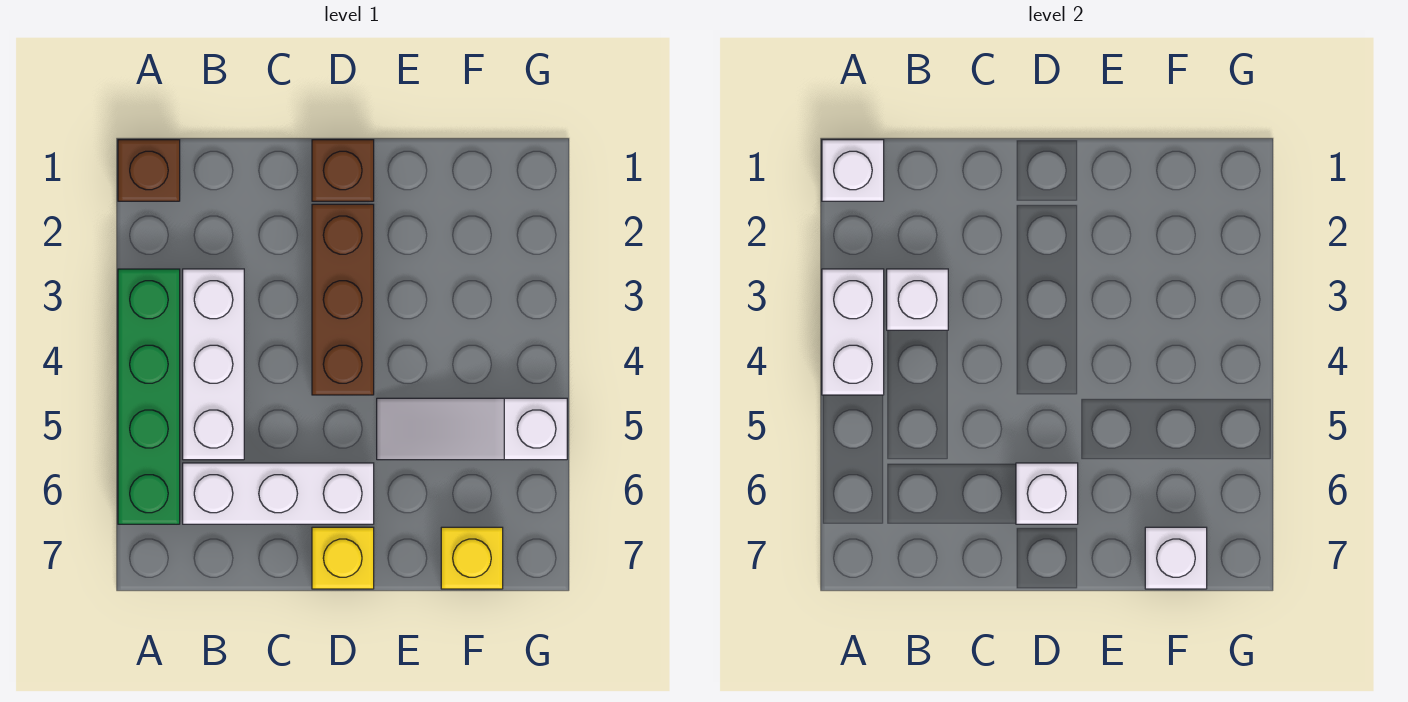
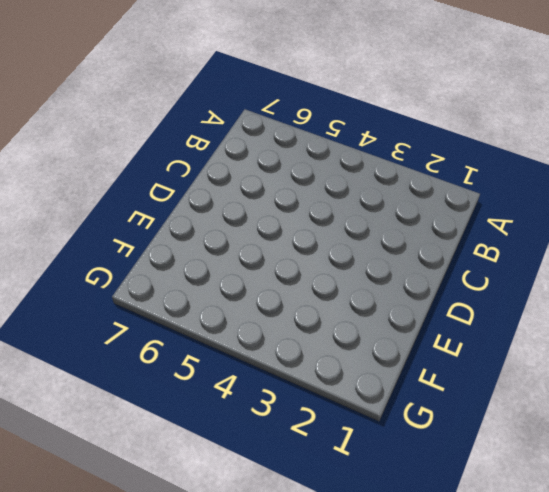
none -> brown 1x1 brick [118,140,180,201]
none -> green 1x4 brick [118,269,180,524]
none -> white 1x3 brick [183,269,244,460]

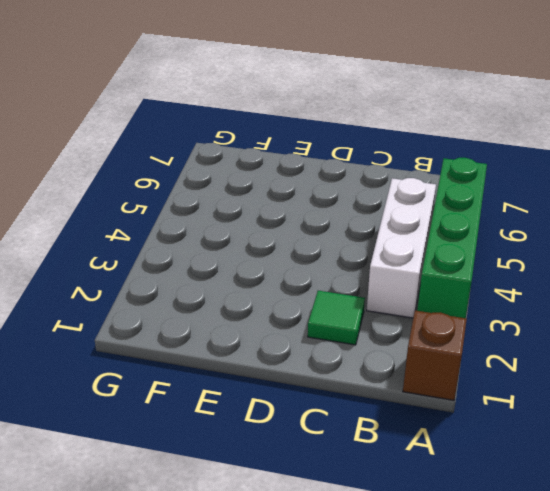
green 1x1 tile [308,291,365,345] -> none
none -> white 1x3 brick [183,463,374,524]
none -> brown 1x1 brick [312,140,374,201]
none -> brown 1x3 brick [312,204,374,395]

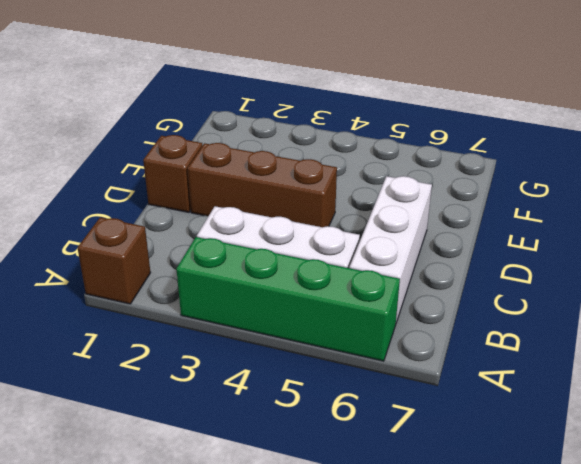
none -> yellow 1x1 brick [312,527,374,589]
none -> white 1x3 slope [377,398,567,460]
none -> yellow 1x1 brick [441,527,503,589]

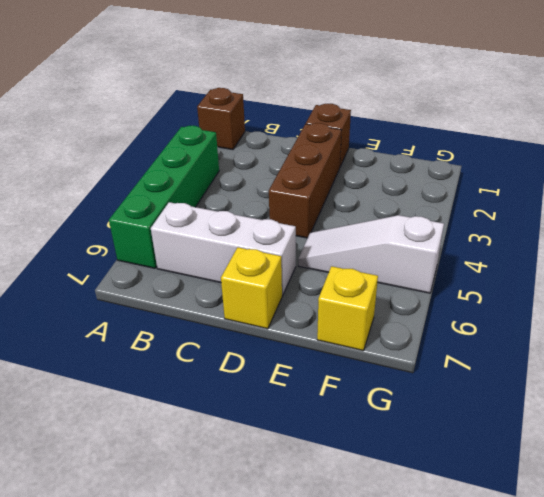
none -> white 1x3 brick [183,269,244,460]
none -> white 1x1 brick [822,140,884,201]
none -> white 1x2 brick [822,269,884,395]

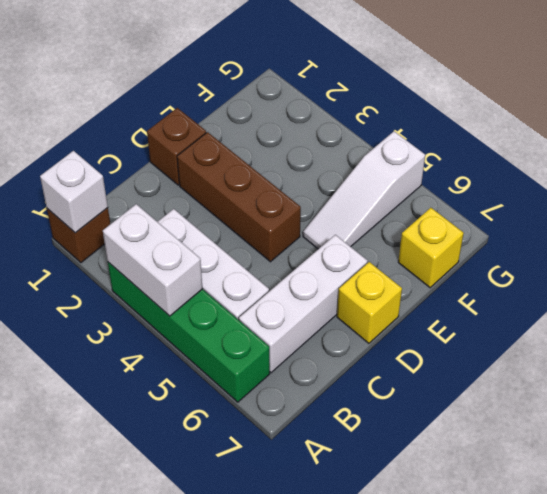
none -> white 1x1 brick [887,269,948,330]
none -> white 1x1 brick [1016,463,1078,524]
none -> white 1x1 brick [1145,527,1207,589]

